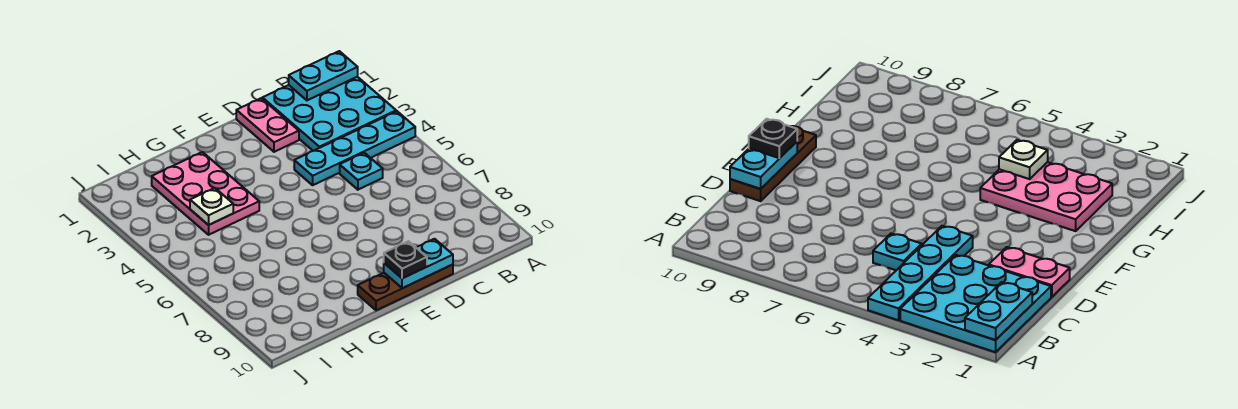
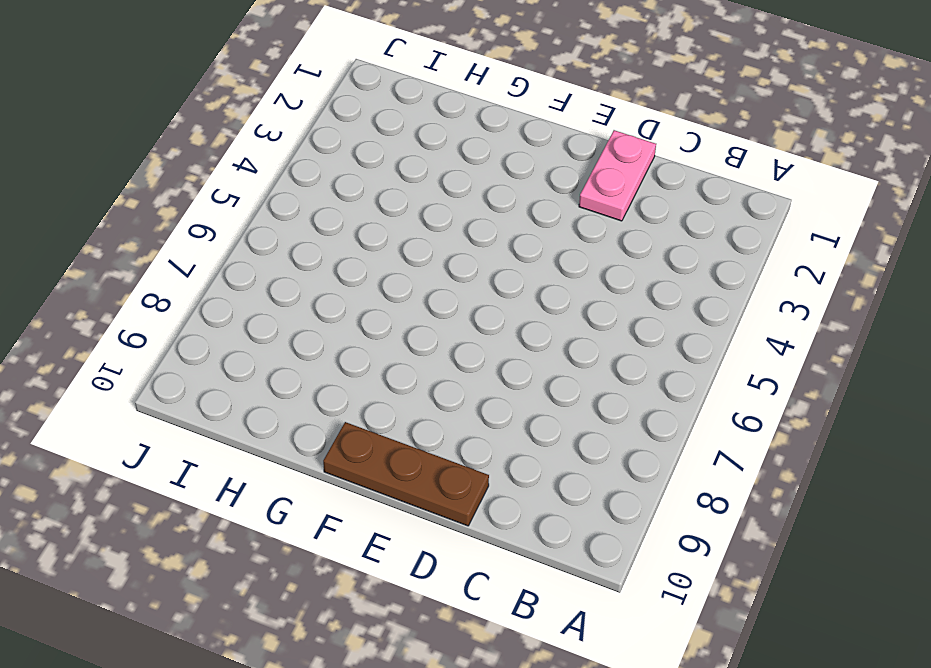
none -> cyan 3x3 plate [262,77,396,151]
none -> cyan 1x4 plate [294,111,415,185]

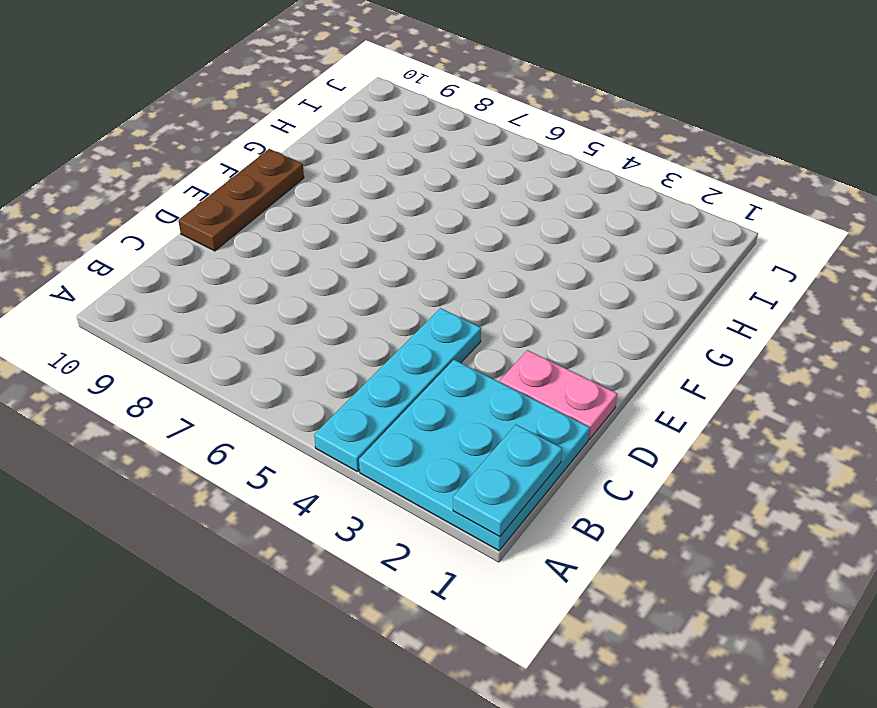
none -> cyan 1x1 plate [340,153,383,190]
none -> pink 2x3 plate [152,152,259,235]

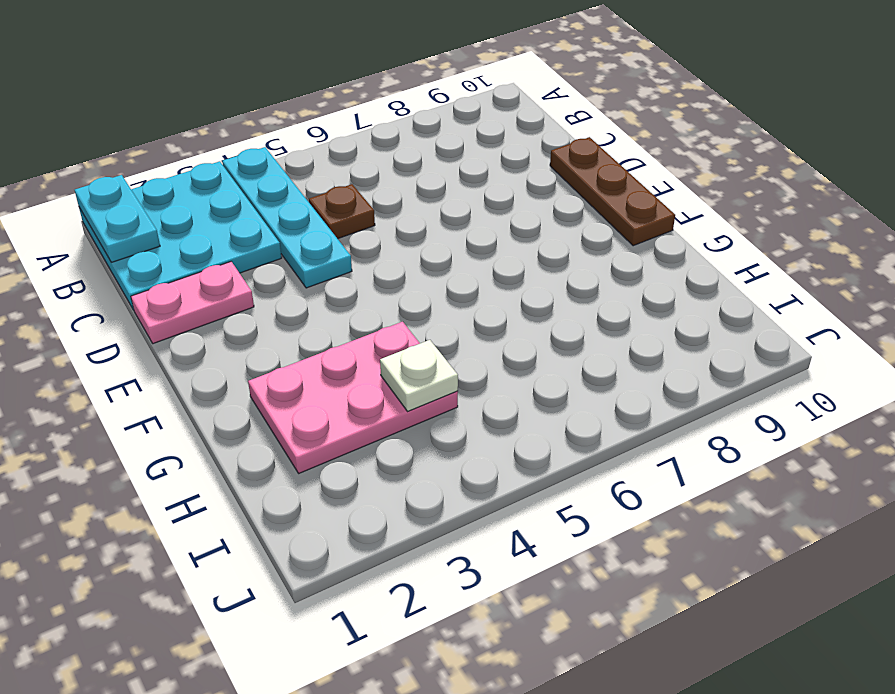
brown 1x1 plate [309,184,375,239] -> cyan 1x1 plate [340,153,383,190]
none -> cyan 1x2 plate [384,239,453,288]
none -> black 1x1 plate [384,241,427,278]

